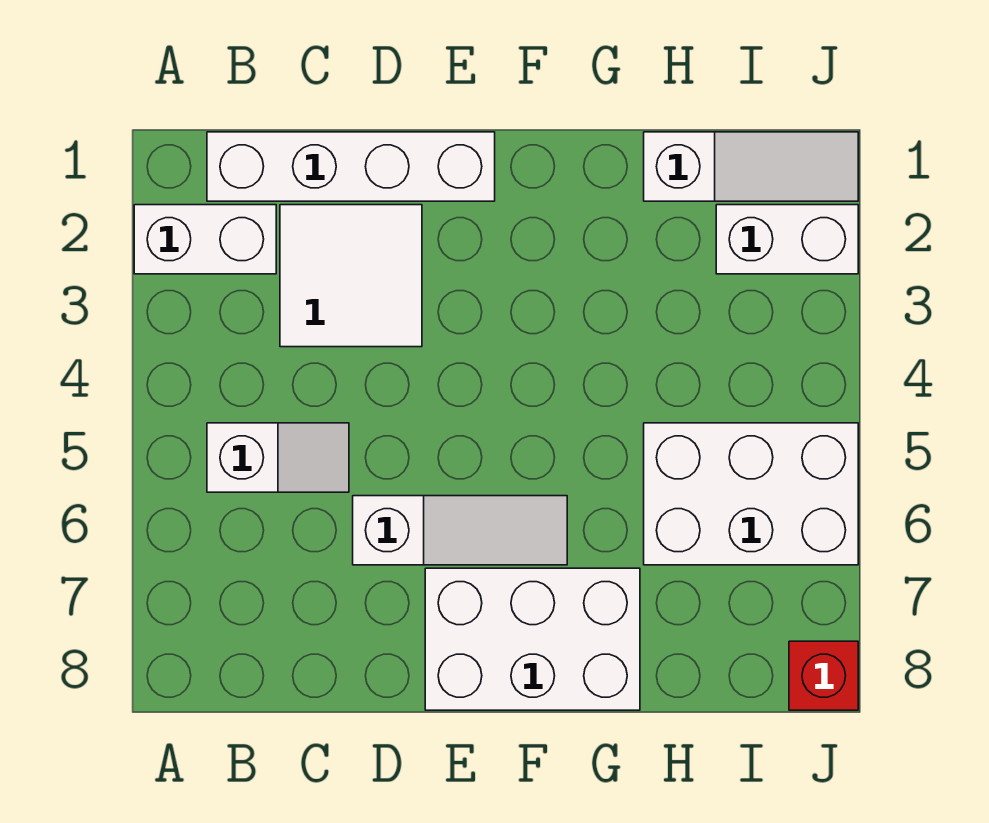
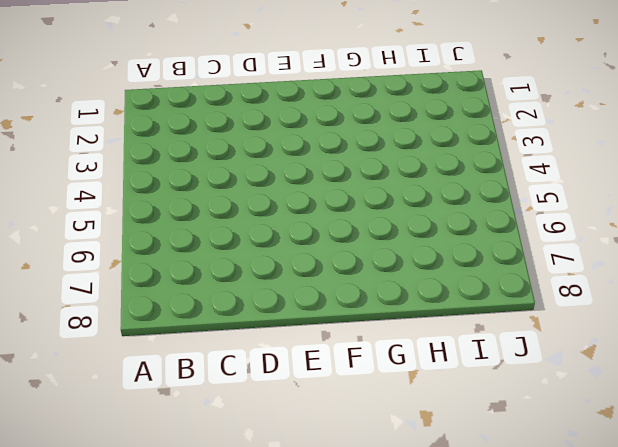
none -> white 1x2 brick [134,205,276,274]
none -> white 1x4 brick [207,132,495,201]

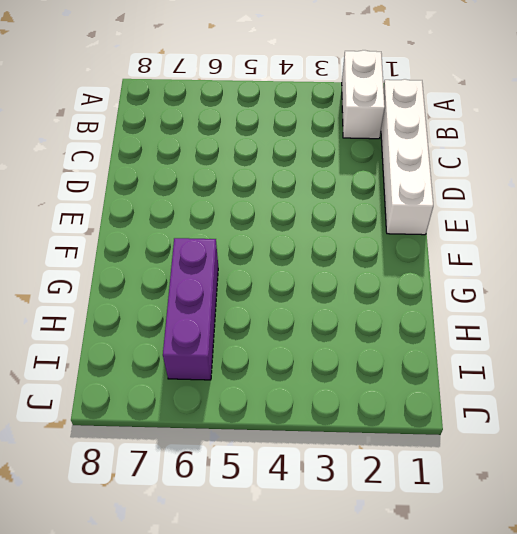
purple 1x3 brick [163,238,218,380] -> white 2x3 brick [644,423,858,565]
none -> white 1x2 slope [207,423,349,492]
none -> white 2x2 tile [280,205,422,347]

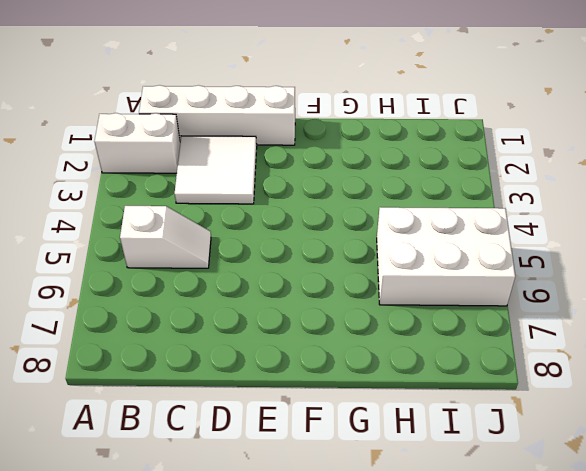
none -> white 1x3 slope [353,496,567,565]
none -> white 2x3 brick [425,568,640,710]

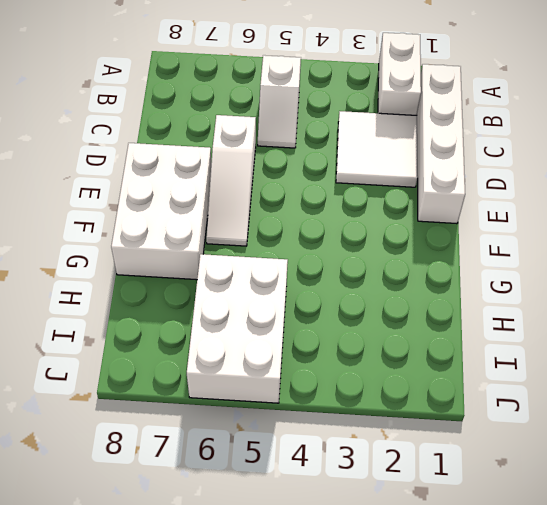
none -> white 1x3 slope [644,132,858,201]
none -> white 1x2 brick [716,205,858,274]

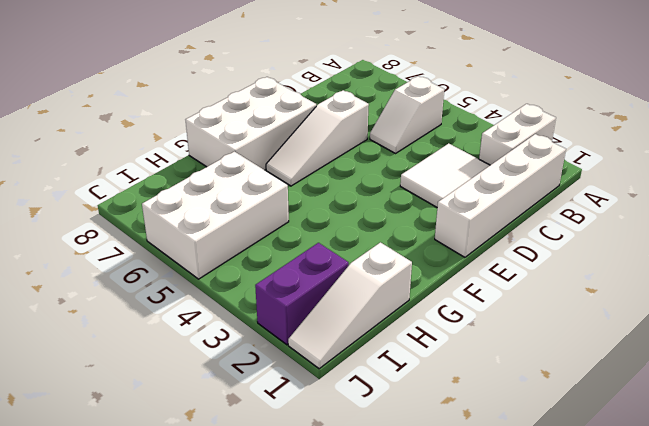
purple 1x2 brick [255,243,349,345] -> white 1x2 brick [716,205,858,274]
none -> red 1x1 brick [789,641,858,710]

